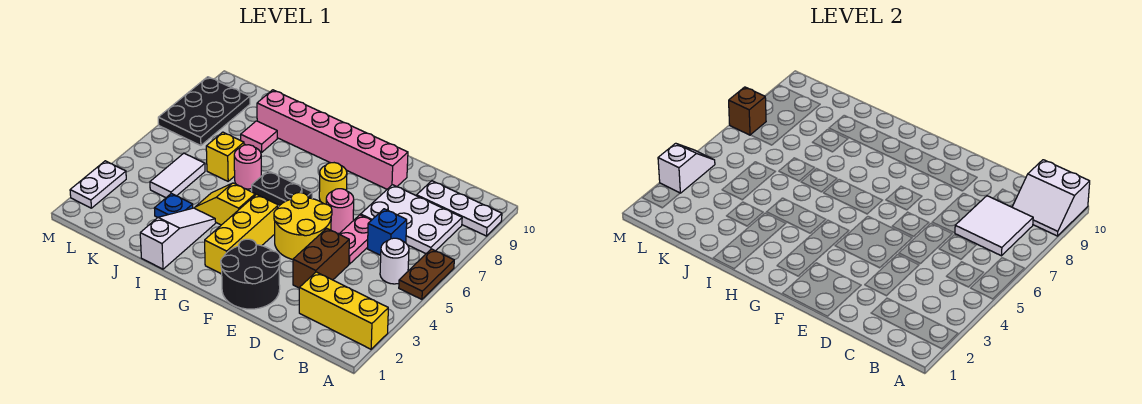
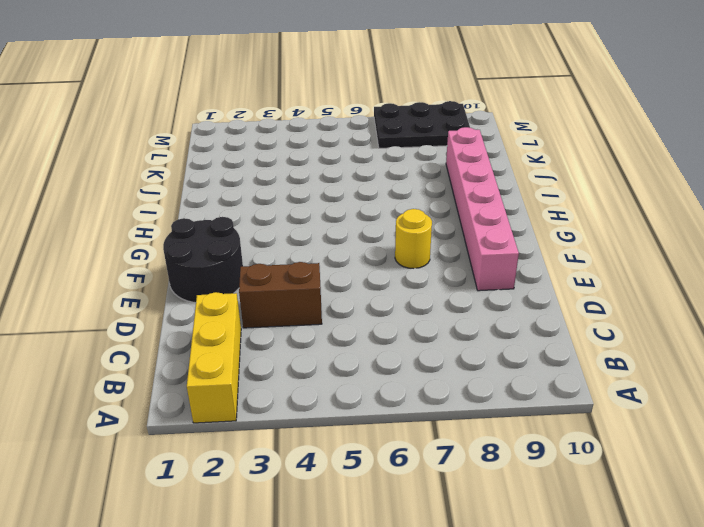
none -> brown 1x2 plate [399,249,454,299]
none -> white 1x3 plate [417,181,502,236]
none -> white 1x1 round brick [380,238,409,284]

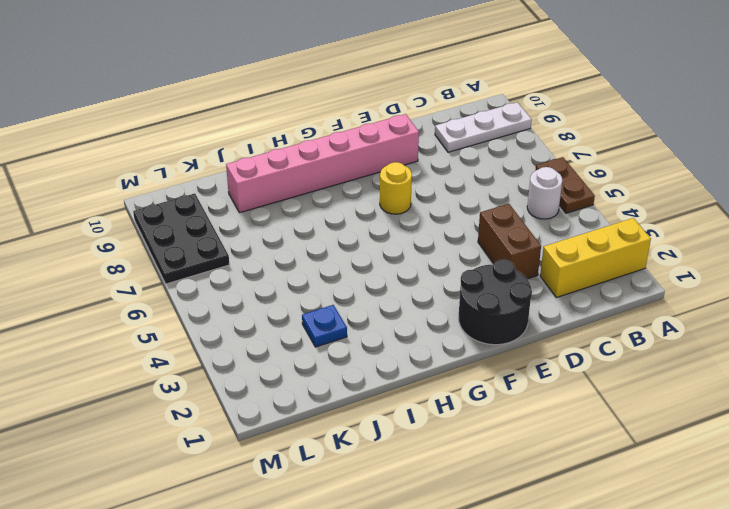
none -> white 2x3 plate [361,185,462,254]
none -> blue 1x1 brick [367,209,407,255]
none -> pink 1x2 plate [339,215,371,264]

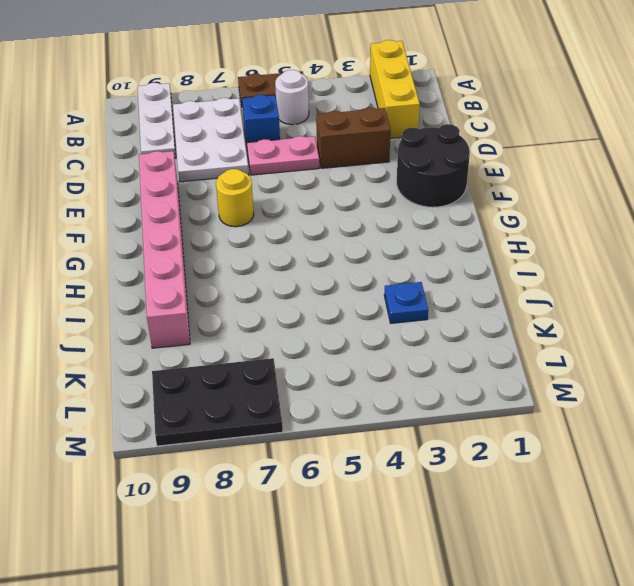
none -> yellow 2x2 round brick [274,193,332,259]
none -> pink 1x1 round brick [326,189,354,233]
none -> yellow 1x3 brick [205,194,278,274]

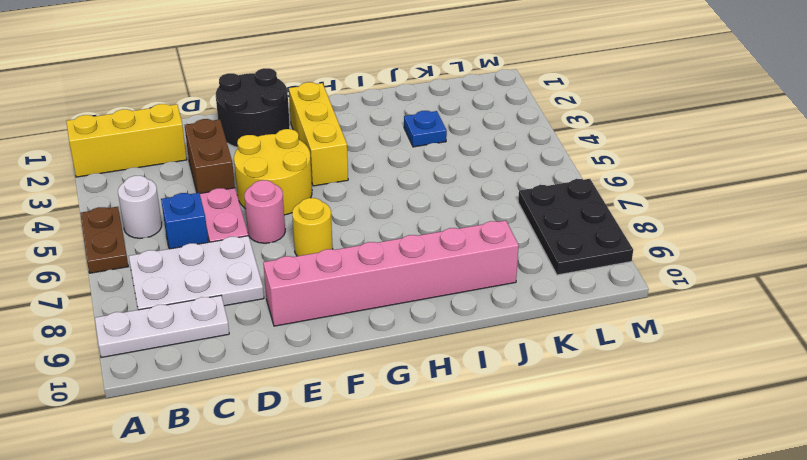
none -> black 1x2 plate [252,171,312,206]
none -> yellow 1x2 slope [195,183,255,225]
none -> white 1x3 slope [140,208,216,269]

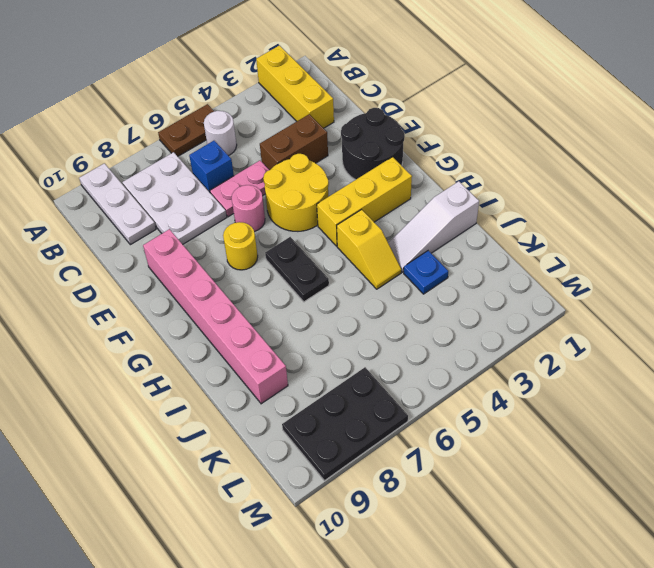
none -> pink 1x1 round brick [234,145,261,189]
none -> yellow 1x1 brick [206,132,244,181]
none -> pink 1x1 tile [241,121,277,152]

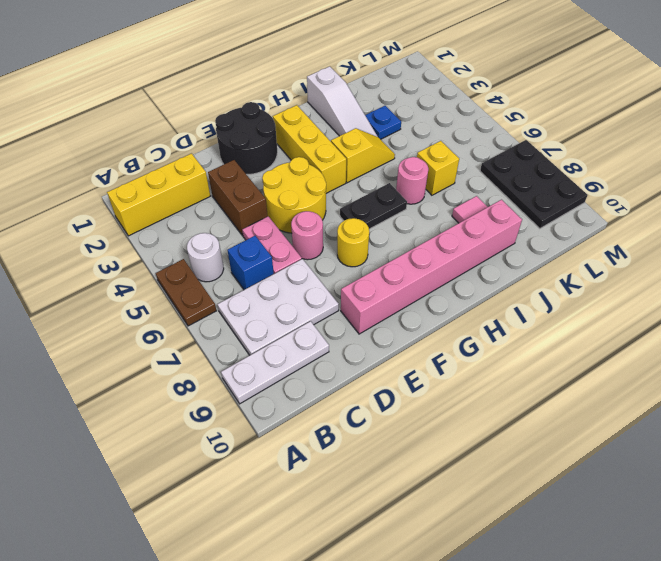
none -> white 1x2 tile [150,153,205,198]
none -> white 1x2 plate [70,161,126,208]
none -> white 2x2 slope [1012,160,1090,236]

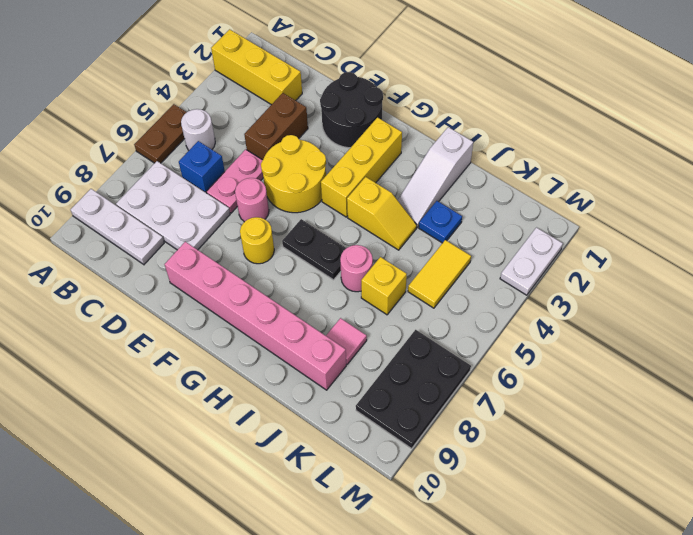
yellow 1x2 tile [408,240,471,308] -> white 1x2 tile [150,153,205,198]
none -> white 2x2 slope [1012,160,1090,236]
none -> white 2x2 tile [955,196,1033,256]
none -> white 1x2 slope [658,143,715,193]

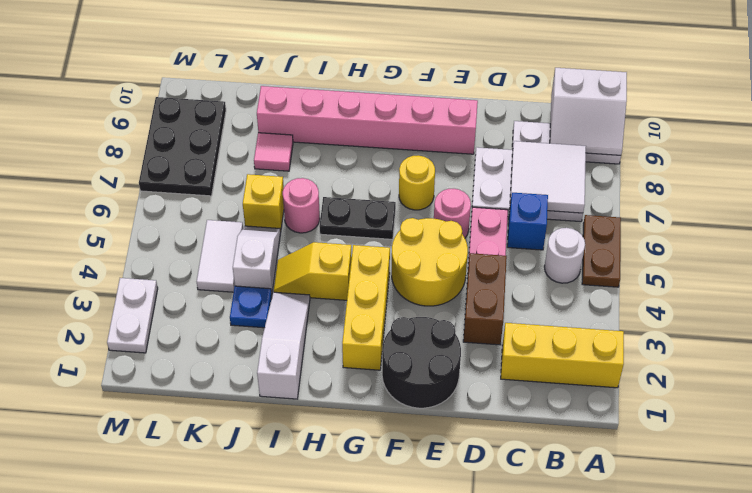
white 1x2 slope [233,226,281,293] -> white 1x2 slope moved to [658,143,715,193]
none -> brown 1x1 brick [729,87,766,135]

